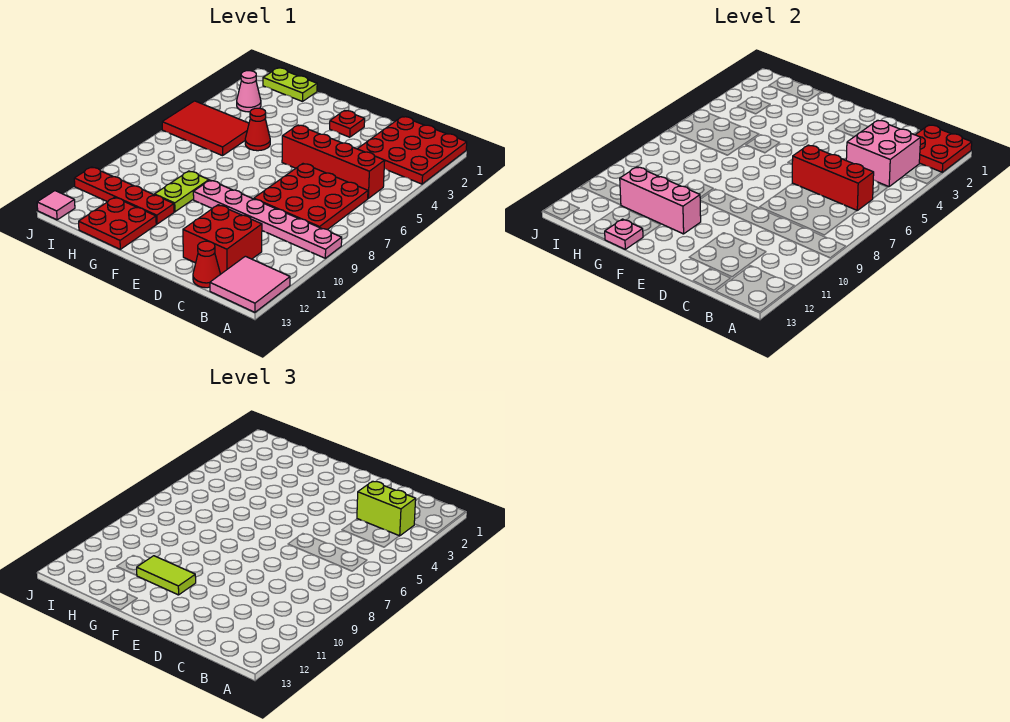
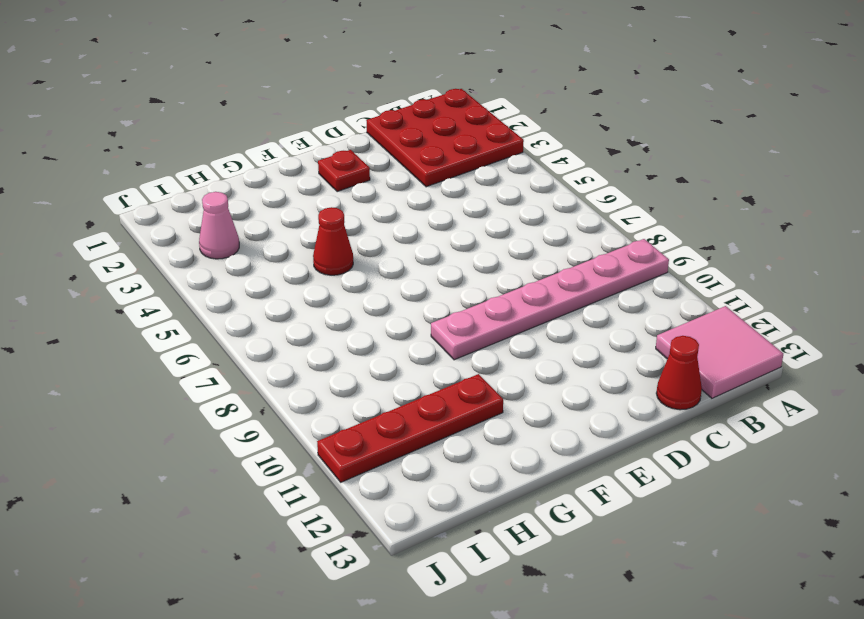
none -> red 1x4 brick [282,125,385,198]
none -> red 3x3 plate [254,164,368,230]
none -> red 2x2 brick [183,205,262,274]

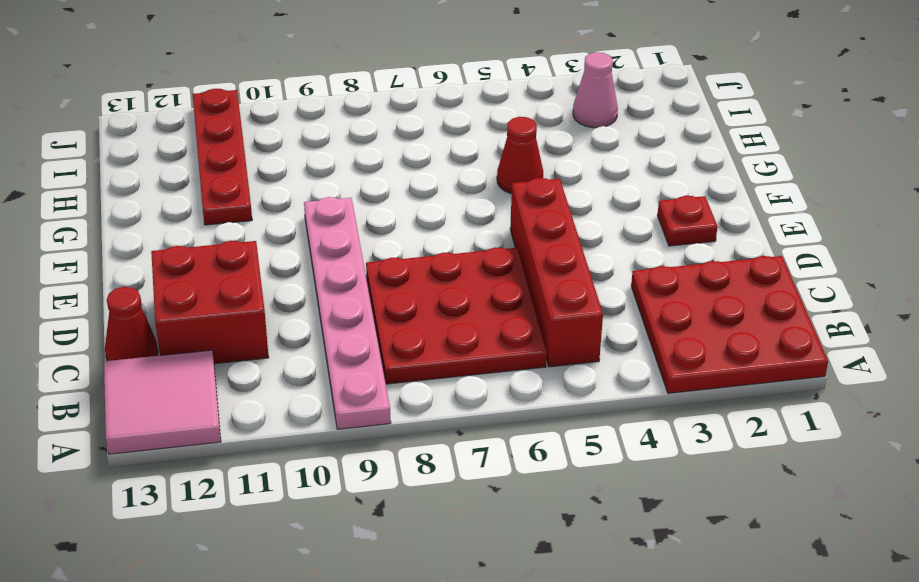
none -> lime 1x2 plate [155,171,209,212]
none -> red 2x2 plate [79,197,156,249]
none -> lime 1x2 plate [263,68,317,101]

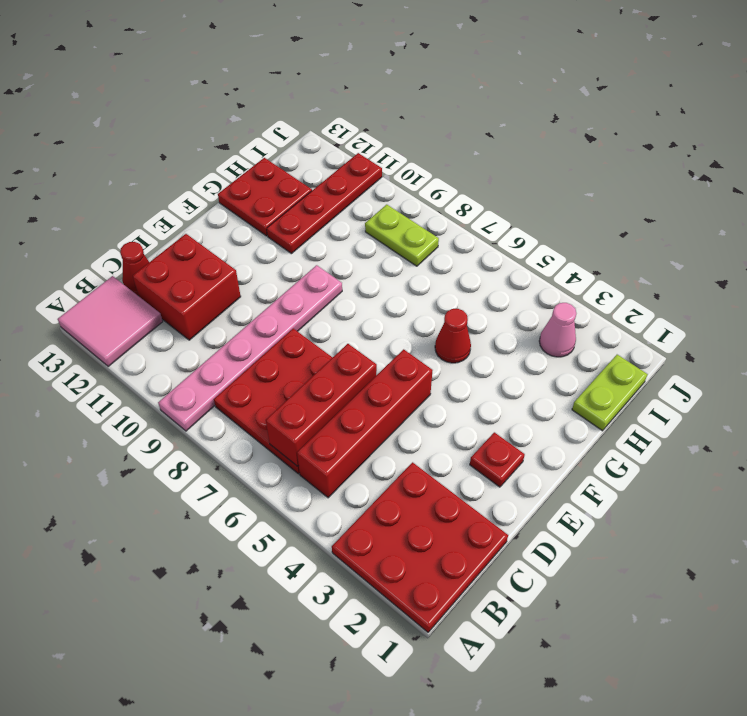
lime 1x2 plate [365,205,439,266] -> lime 1x2 plate moved to [155,171,209,212]
none -> red 2x3 tile [162,101,249,156]
none -> pink 1x1 tile [37,191,75,220]
none -> red 2x2 plate [916,125,972,172]

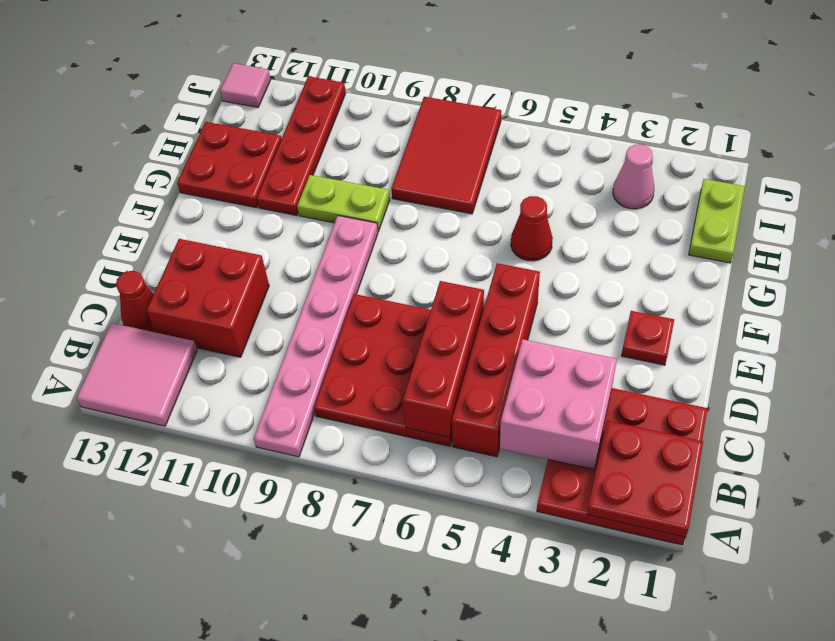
red 2x3 tile [391,97,501,214] -> red 2x3 tile moved to [162,101,249,156]
none -> pink 1x3 brick [620,167,701,234]
none -> pink 1x1 plate [605,219,643,249]
none -> lime 1x2 brick [357,481,416,536]

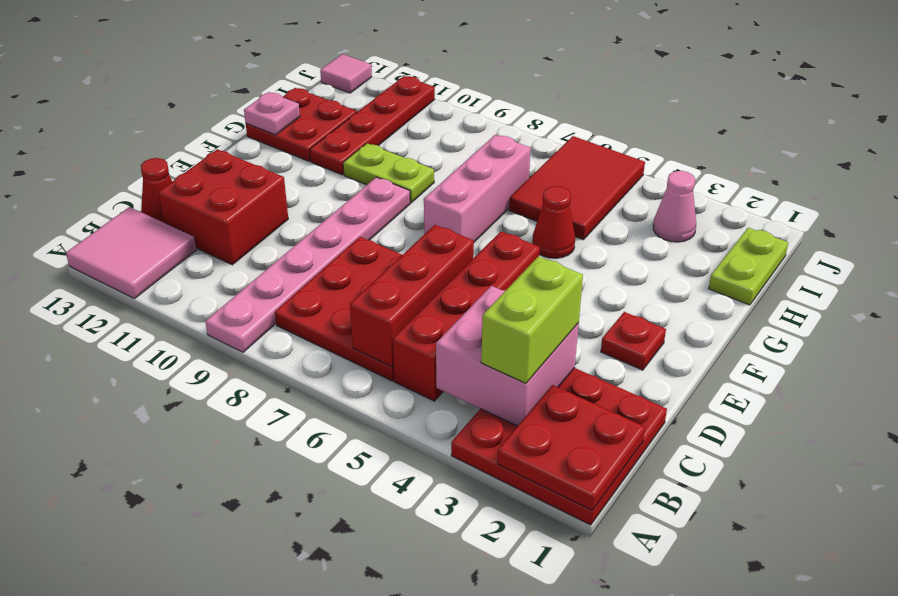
pink 1x3 brick [424,135,531,242] -> pink 1x3 brick moved to [620,167,701,234]
none -> lime 1x2 tile [137,556,196,595]

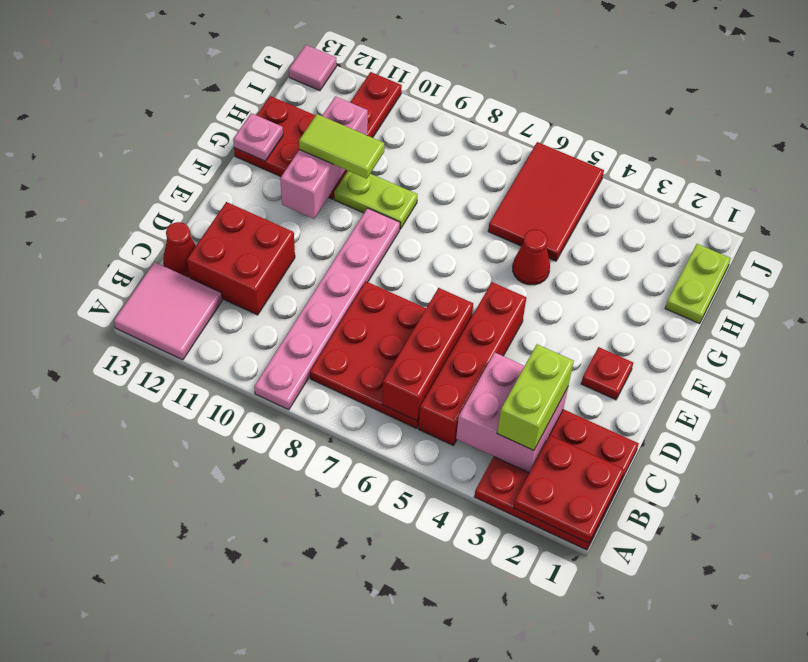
lime 1x2 tile [299,114,384,179] -> lime 1x2 tile turned to [137,556,196,595]
none -> pink 1x1 cone [237,71,261,112]

